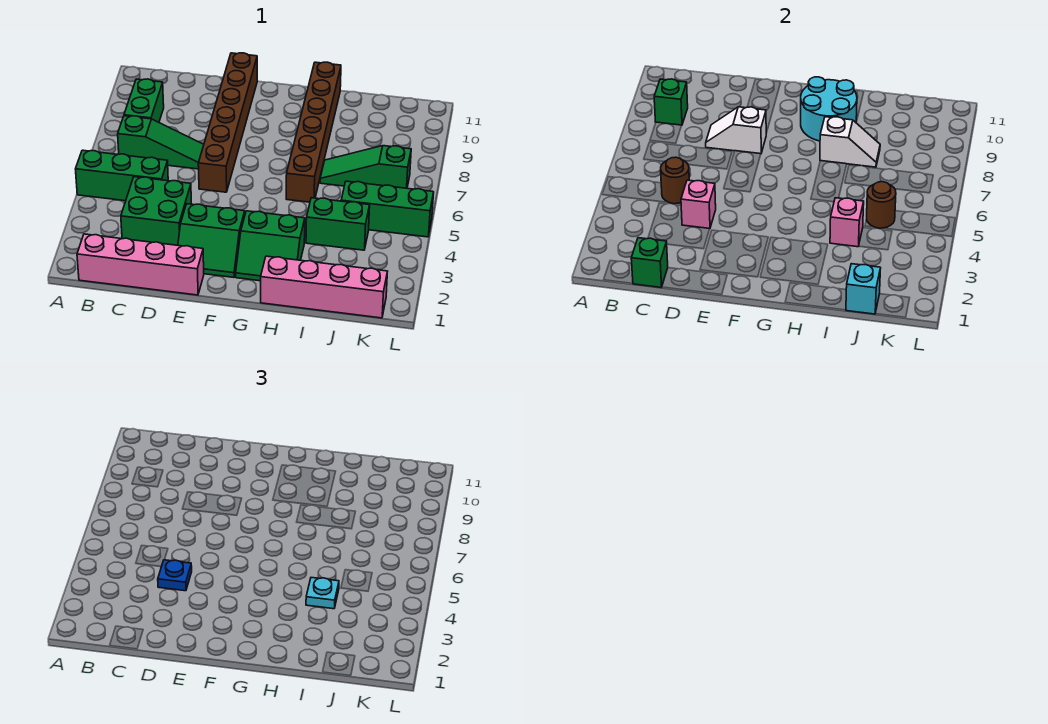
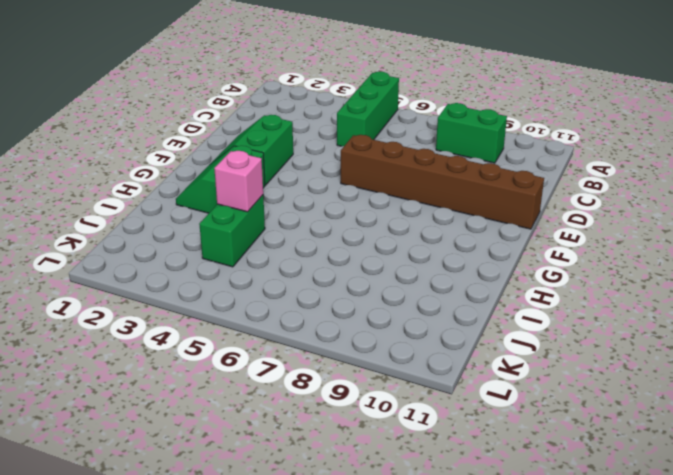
none -> pink 1x4 brick [77,234,204,295]
none -> green 1x3 slope [118,116,204,169]
none -> green 2x2 brick [121,177,191,245]

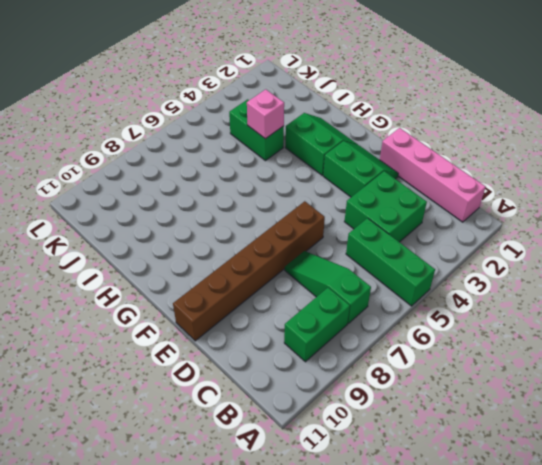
none -> pink 1x4 brick [261,256,388,318]
none -> brown 1x6 brick [286,62,341,202]
none -> green 1x3 slope [320,146,411,188]

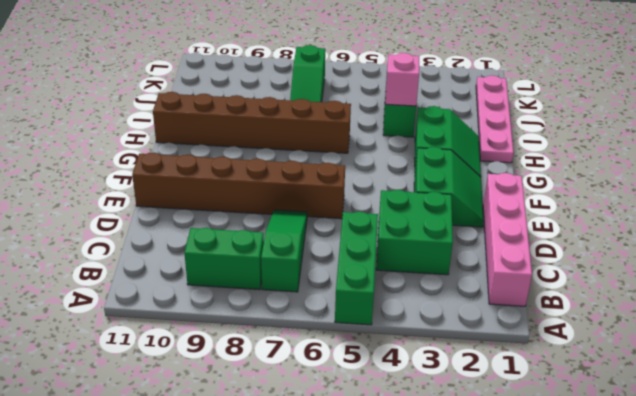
pink 1x4 plate [476,75,514,163] -> pink 1x4 brick [261,256,388,318]
none -> green 1x3 brick [341,181,434,237]
none -> green 1x1 brick [654,79,688,125]
none -> green 1x1 brick [631,238,668,288]

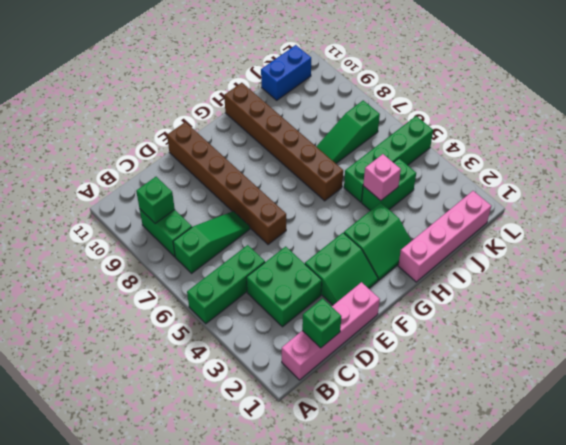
green 1x4 brick [344,116,433,202] -> green 1x3 brick [341,181,434,237]
blue 1x2 brick [261,45,311,100] -> none
none -> brown 1x1 round brick [661,157,689,204]
none -> pink 1x1 brick [681,180,716,229]
none -> white 1x2 slope [706,107,766,154]

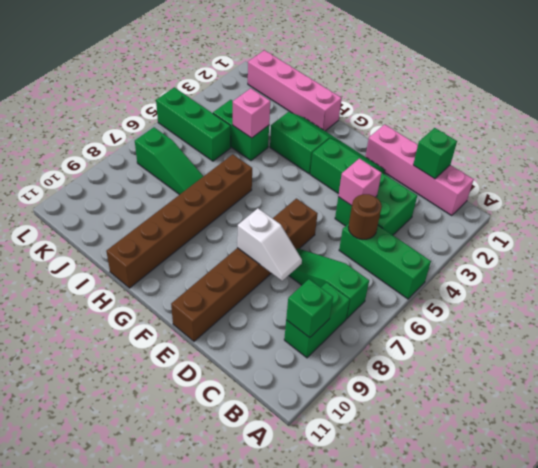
none -> cyan 2x2 round brick [801,77,857,141]
none -> white 1x2 slope [820,117,880,167]
none -> cyan 1x1 brick [846,264,881,314]

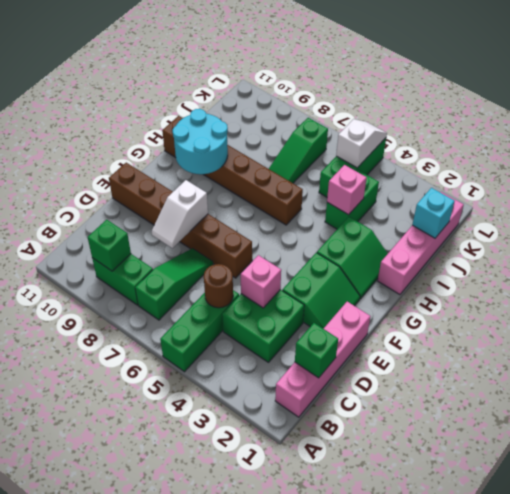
white 1x2 slope [336,119,387,168] -> white 1x2 slope moved to [820,117,880,167]
none -> brown 1x1 round brick [867,182,896,228]
none -> blue 1x1 plate [158,560,192,591]
none -> cyan 1x1 plate [306,578,339,609]

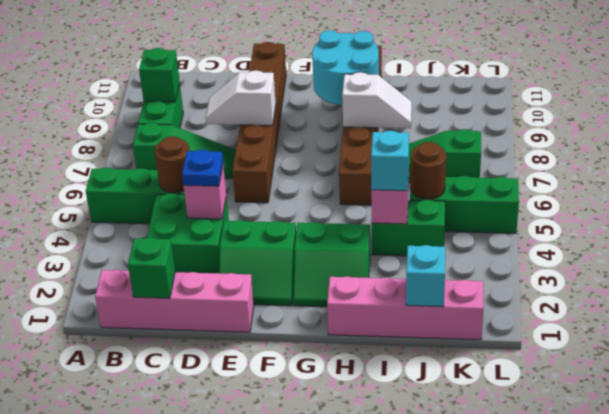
cyan 1x1 brick [371,131,409,191] -> cyan 1x1 plate [306,578,339,609]

